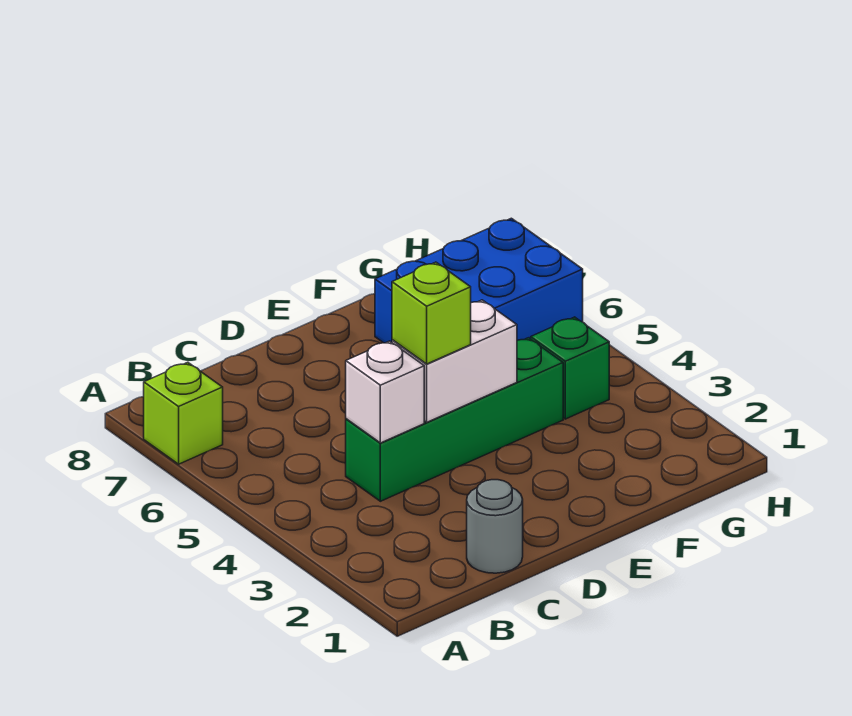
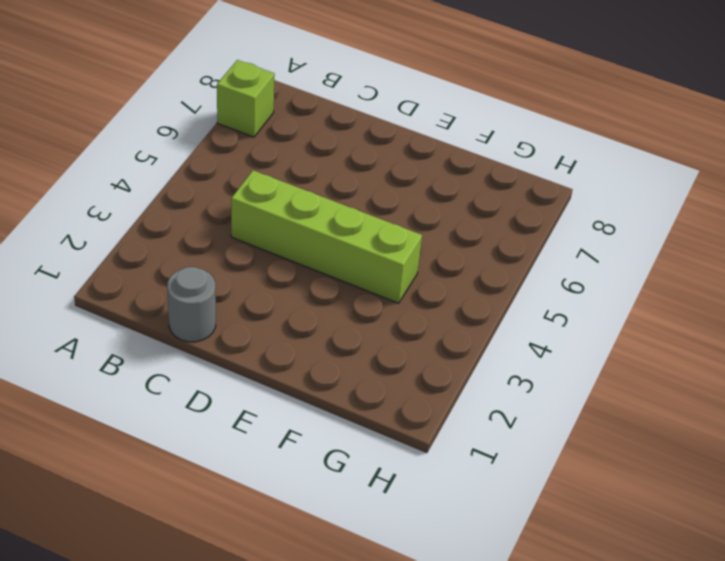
lime 1x4 brick [231,170,422,303] -> green 1x4 brick [346,338,563,501]
none -> blue 2x3 brick [375,218,583,343]
none -> green 1x1 brick [531,317,609,419]

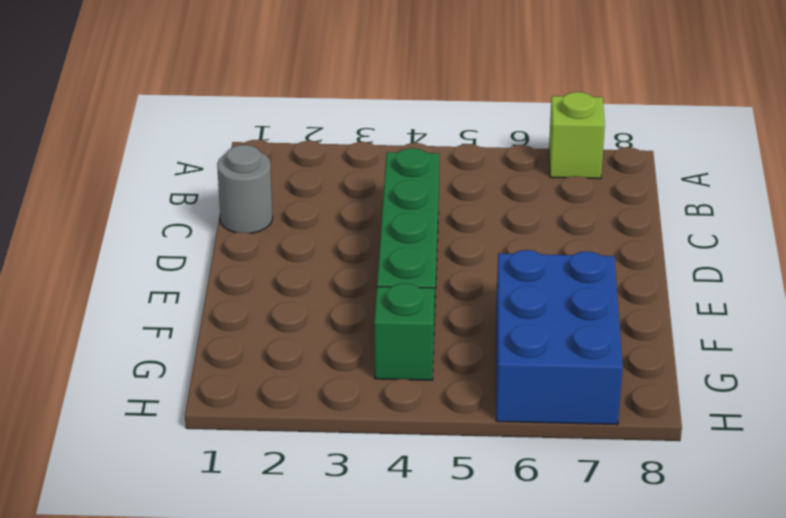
none -> white 1x1 brick [346,341,424,443]
none -> white 1x2 brick [392,300,517,422]

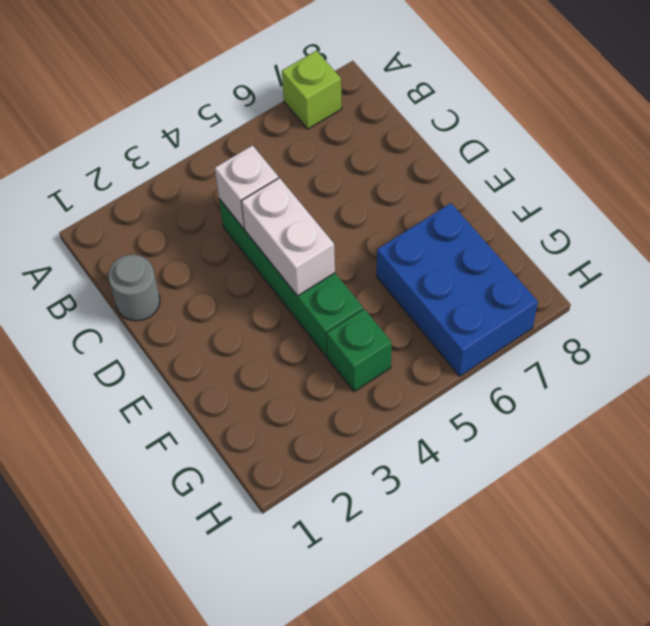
none -> lime 1x1 brick [392,262,471,364]

